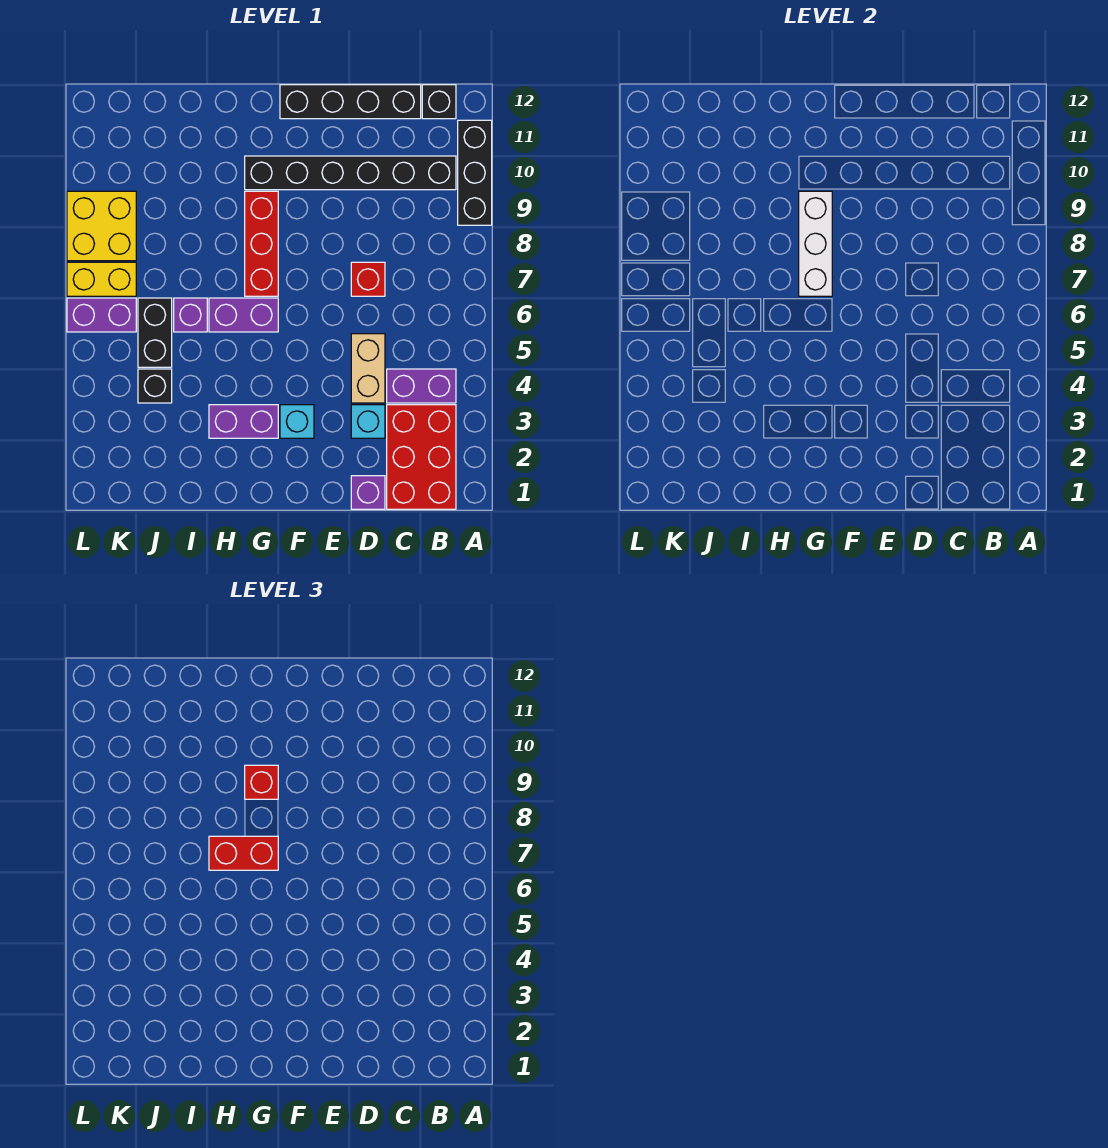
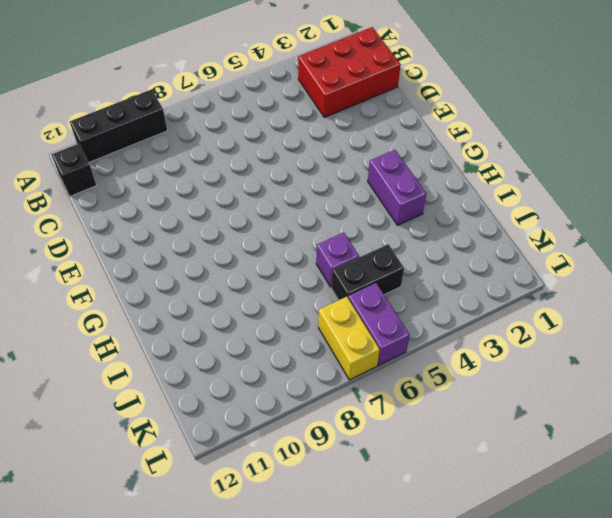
none -> purple 1x2 brick [387,369,456,403]
none -> black 1x6 brick [245,156,456,190]
none -> black 1x4 brick [280,85,421,119]

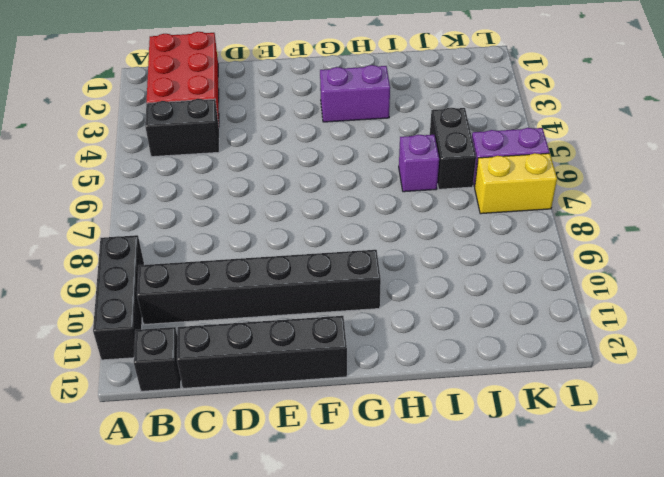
black 1x2 brick [145,99,219,157] -> purple 1x2 brick [387,369,456,403]
none -> purple 1x1 brick [351,476,385,509]
none -> cyan 1x1 brick [351,405,385,438]
none -> tan 1x2 brick [351,334,385,403]

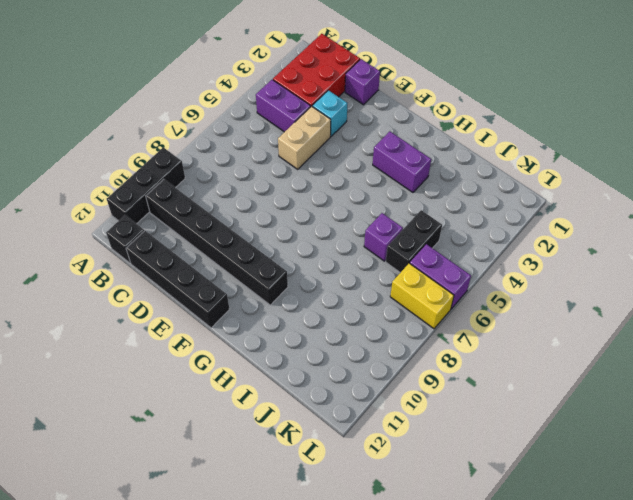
none -> red 1x1 brick [351,262,385,296]
none -> cyan 1x1 brick [280,405,314,438]
none -> purple 1x2 brick [209,298,278,332]

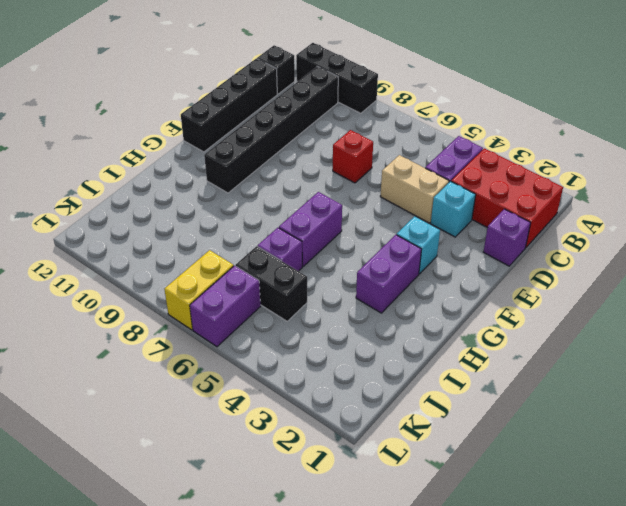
none -> red 1x3 brick [245,191,278,296]
none -> black 1x1 brick [138,369,172,403]
none -> yellow 2x2 brick [67,191,136,261]

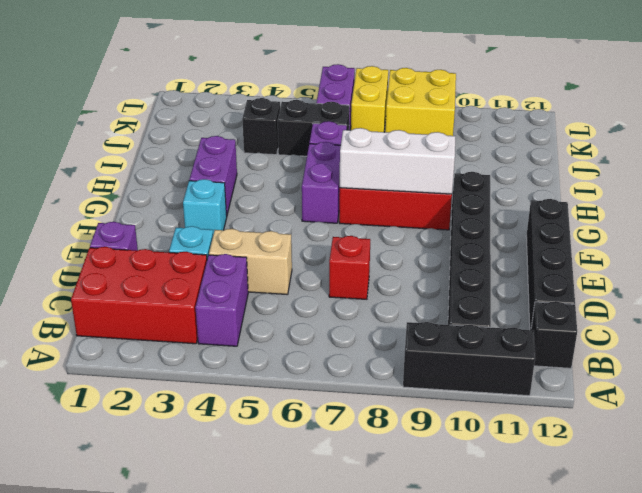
none -> red 1x2 brick [209,836,278,870]
none -> red 1x1 brick [245,765,278,799]

